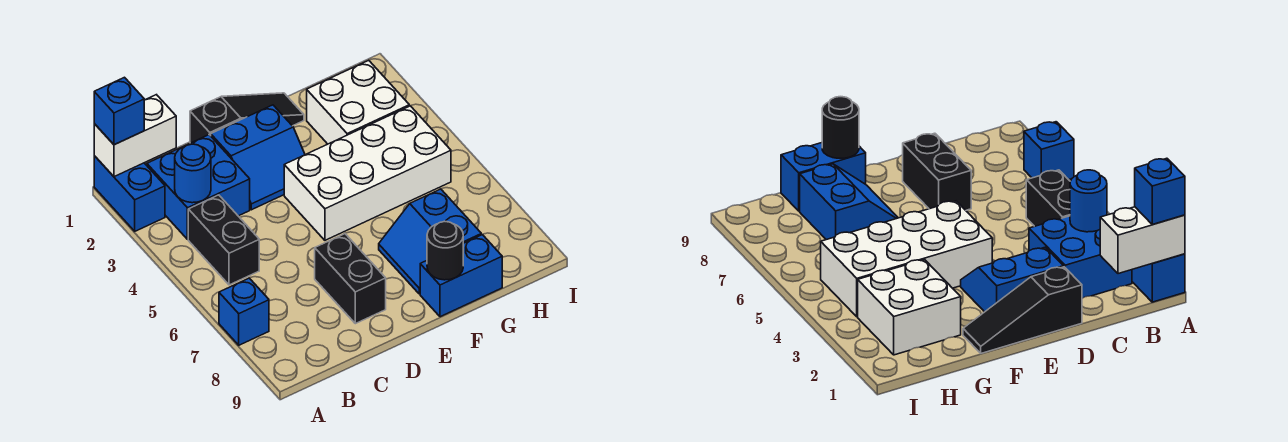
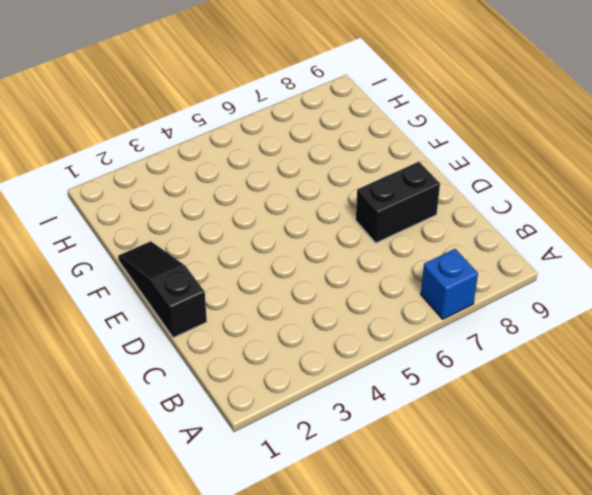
none -> blue 1x2 brick [94,156,165,231]
none -> blue 2x2 brick [147,135,250,239]
none -> black 1x2 brick [188,195,259,285]

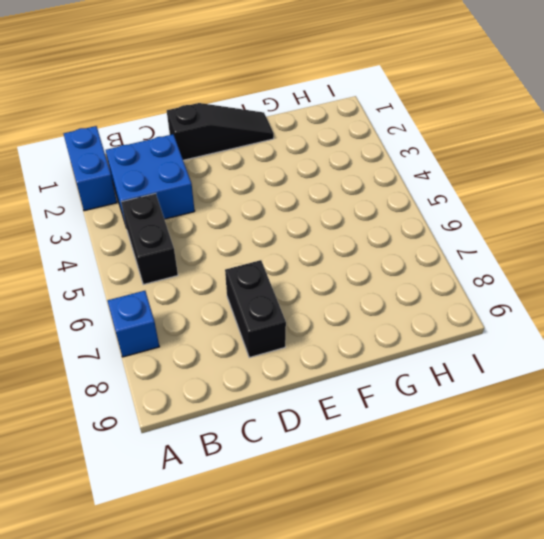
none -> blue 2x2 slope [211,105,305,210]
none -> white 2x4 brick [284,106,451,240]
none -> blue 2x2 slope [379,189,481,294]

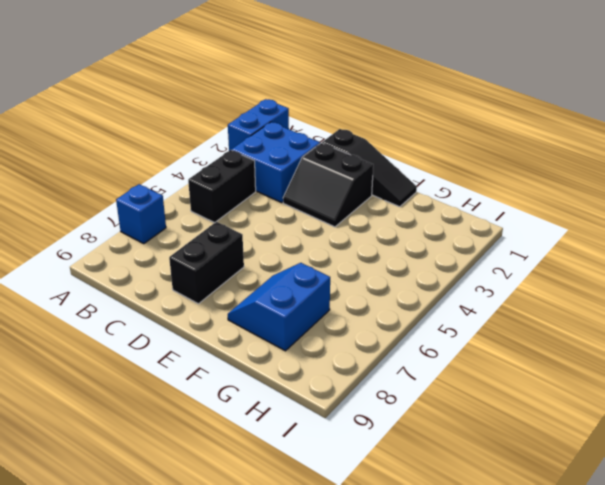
black 2x2 slope [283,143,373,227] -> blue 2x2 slope [211,105,305,210]
none -> white 2x4 brick [284,106,451,240]
none -> blue 1x2 brick [420,235,502,317]
none -> white 2x2 brick [307,60,409,144]

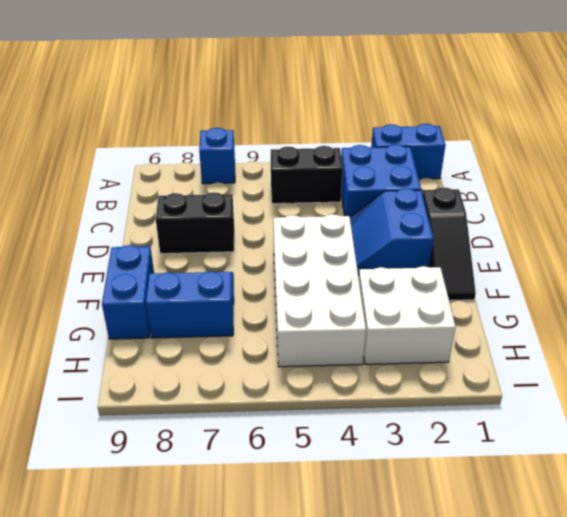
none -> white 1x2 brick [94,95,176,177]
none -> blue 1x1 round brick [175,144,211,203]
none -> black 1x1 round brick [427,221,463,280]

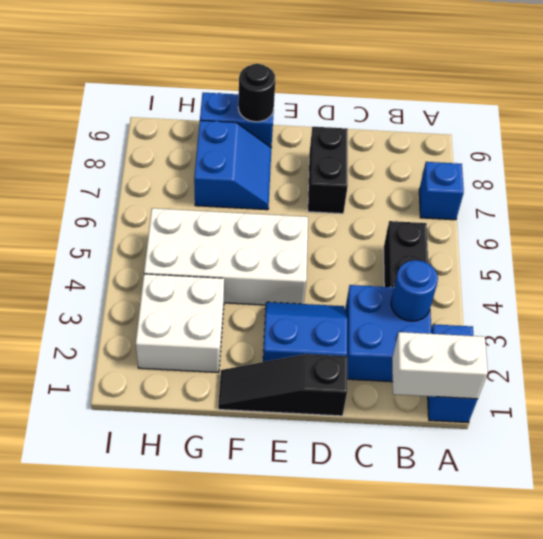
none -> blue 1x1 brick [94,77,144,145]

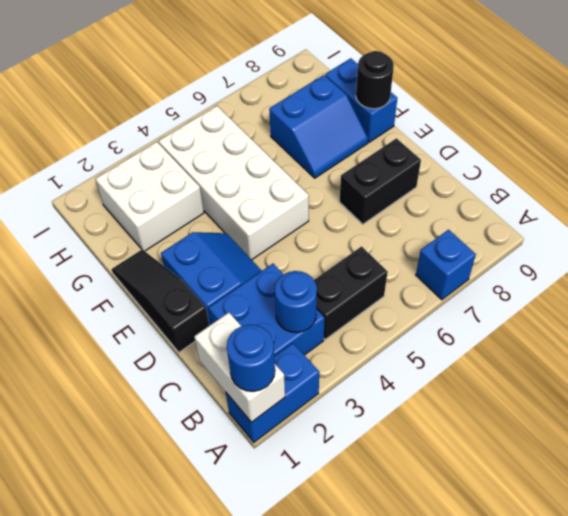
blue 1x1 round brick [227,325,275,391] -> blue 1x1 brick [94,77,144,145]

